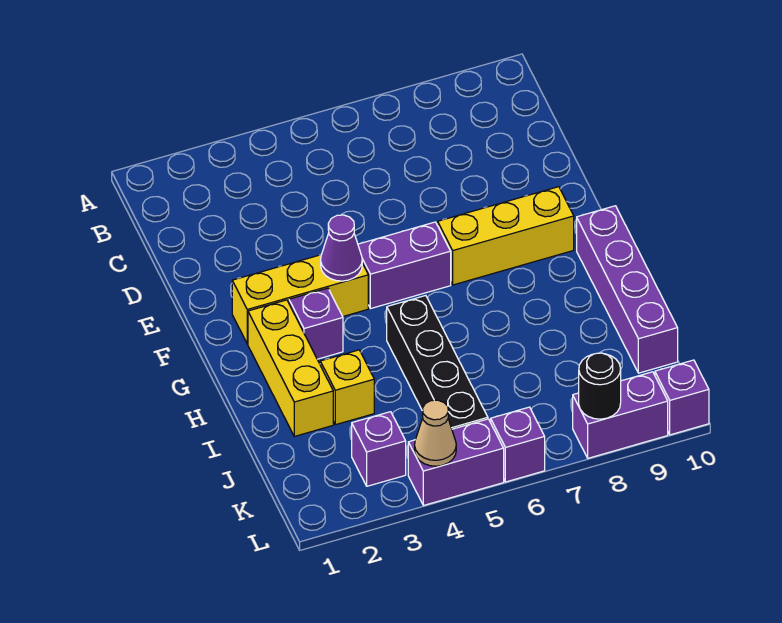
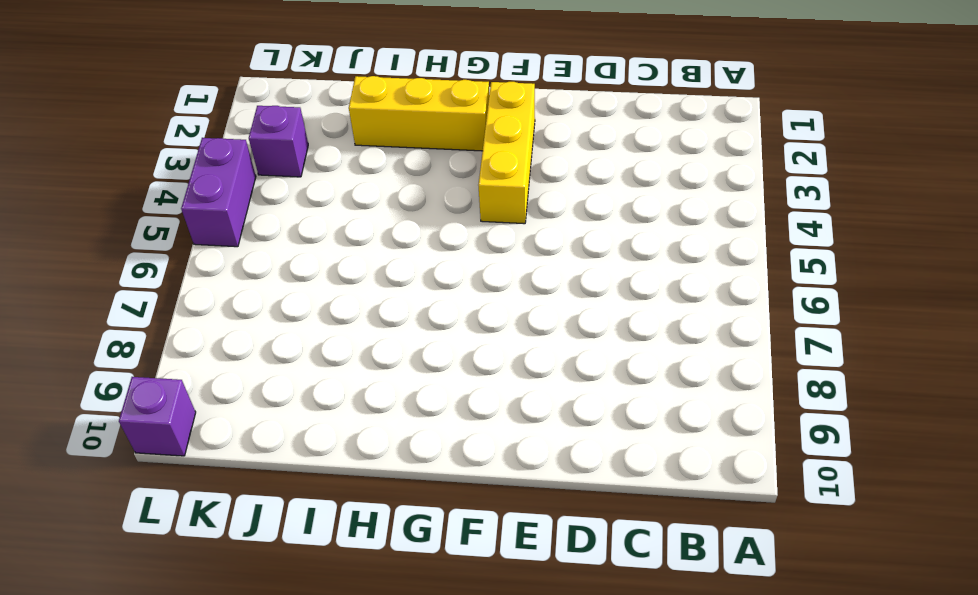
none -> purple 1x2 brick [358,222,451,309]
none -> yellow 1x3 brick [438,187,574,285]
none -> purple 1x1 brick [289,288,343,359]

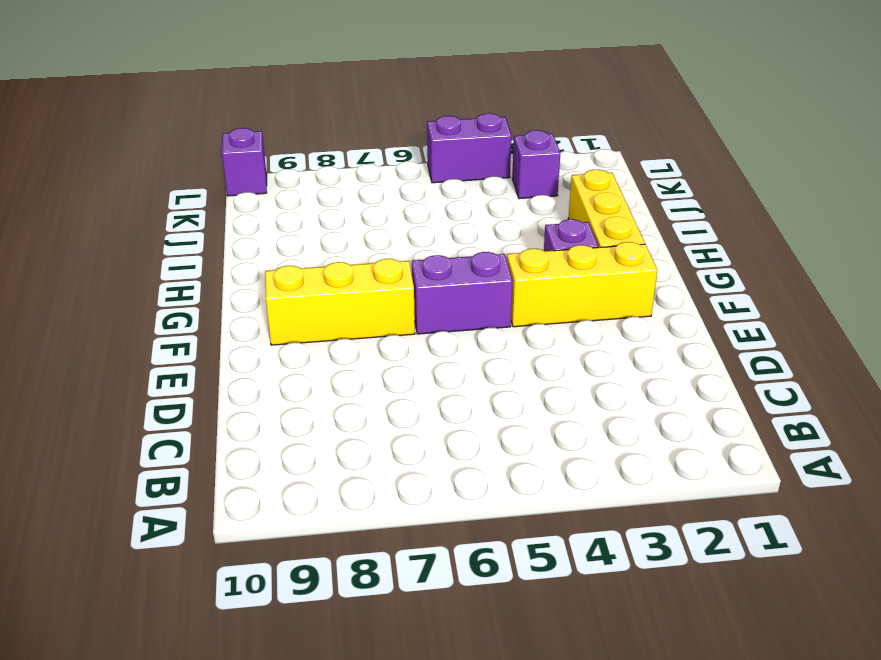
none -> purple 1x4 brick [577,206,678,373]
none -> black 1x4 brick [387,296,488,429]
none -> yellow 1x1 brick [320,350,374,425]

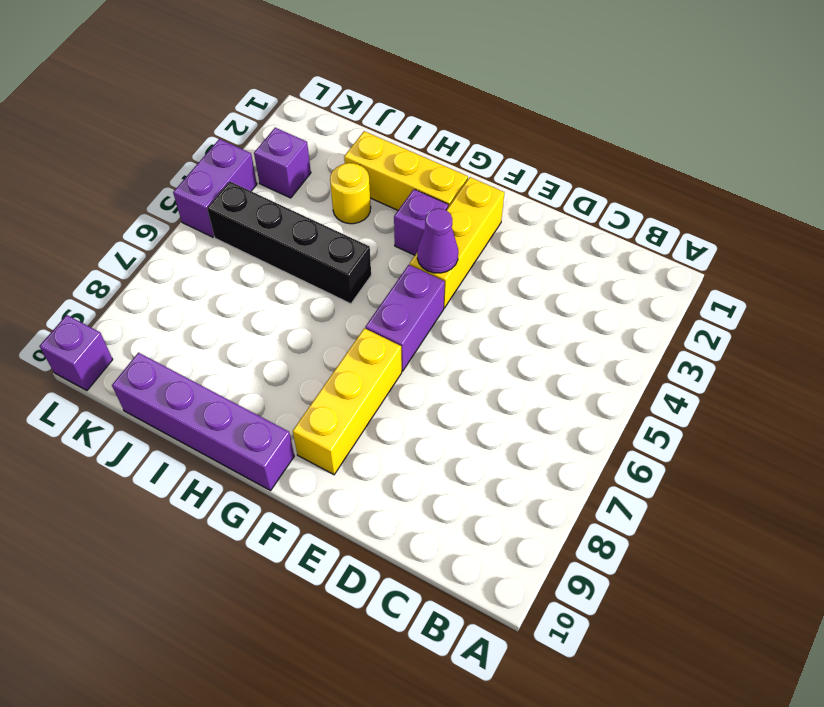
yellow 1x1 round brick [330,163,371,224] -> yellow 1x1 brick [320,350,374,425]
none -> purple 1x1 brick [491,407,545,482]
none -> purple 1x2 brick [573,372,668,458]
none -> tan 1x1 cone [415,400,456,466]

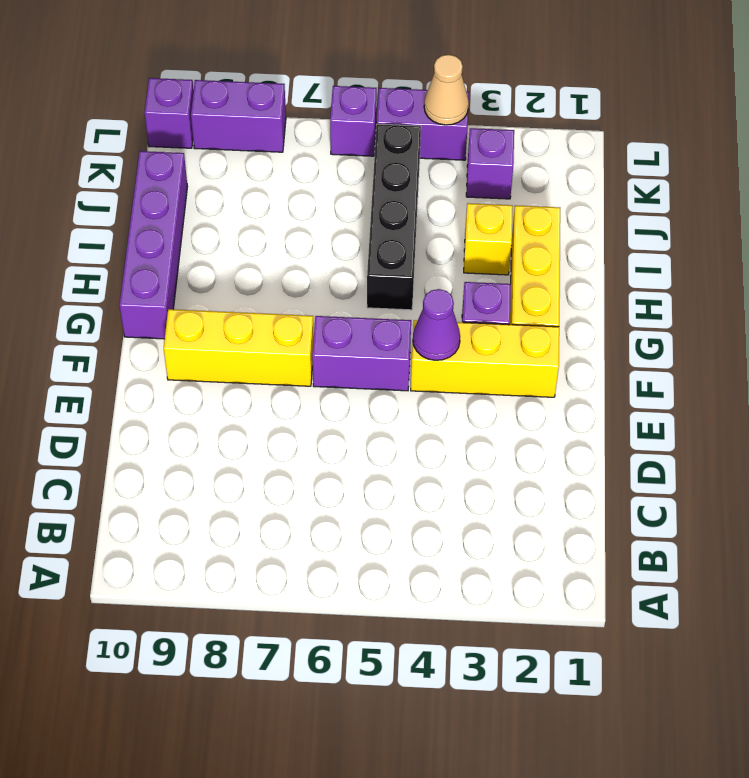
none -> black 1x1 round brick [579,353,621,419]

